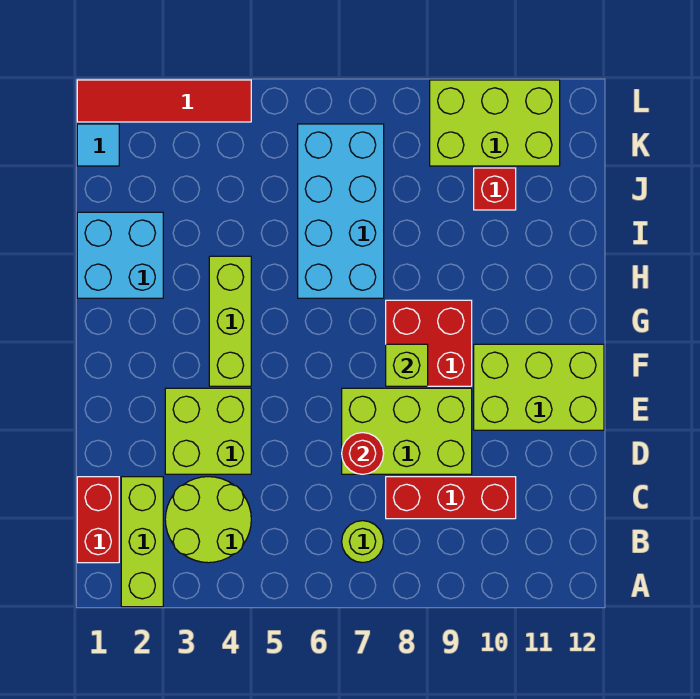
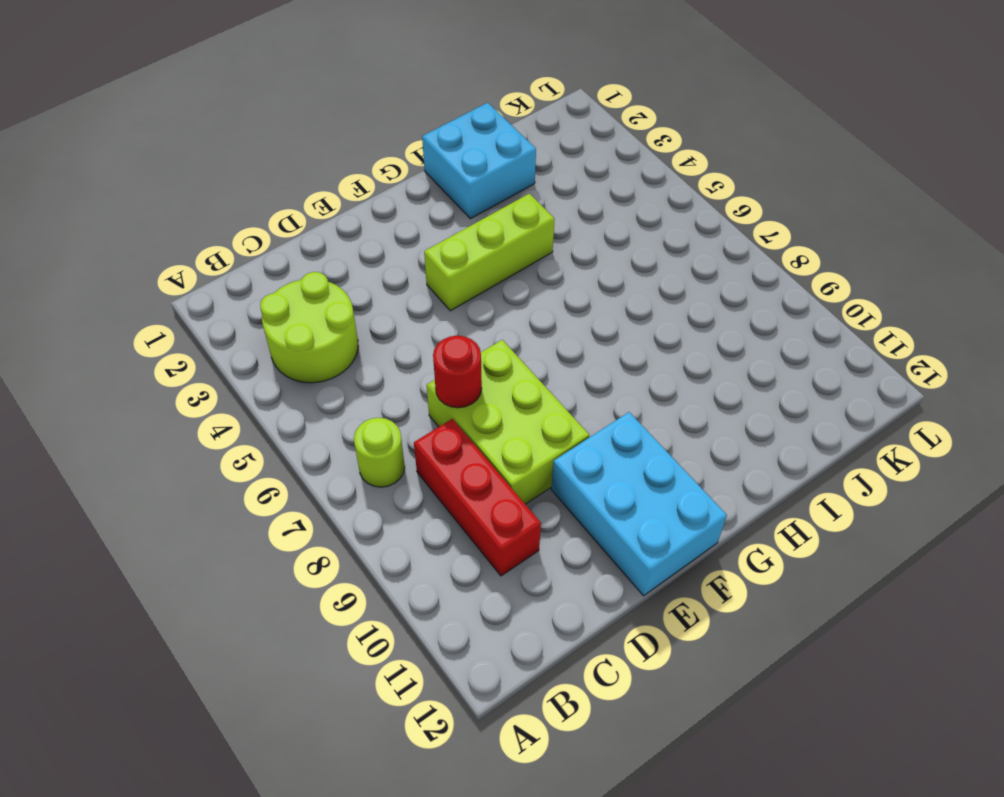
cyan 2x3 brick [551,412,727,596] -> lime 2x3 brick [474,344,604,430]
none -> lime 1x3 brick [121,477,163,607]
none -> red 1x2 brick [77,477,119,563]
none -> lime 2x2 brick [165,388,251,474]

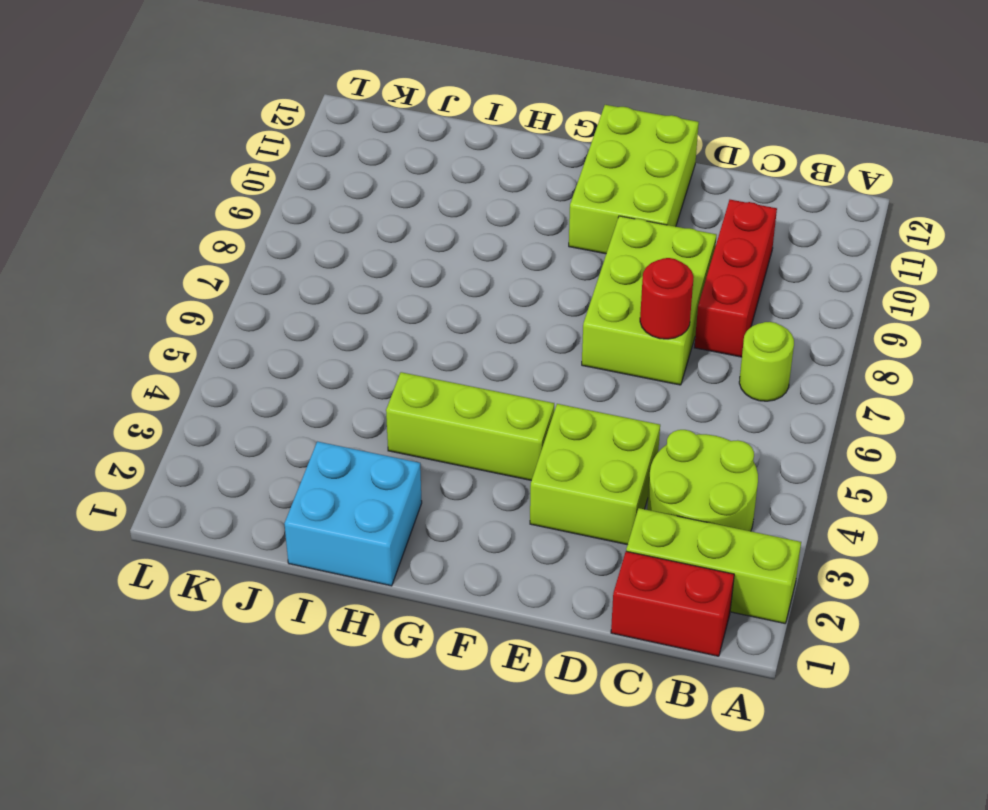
none -> red 2x2 brick [386,300,472,386]
none -> cyan 2x4 brick [298,124,384,298]
none -> red 1x1 brick [474,168,516,210]

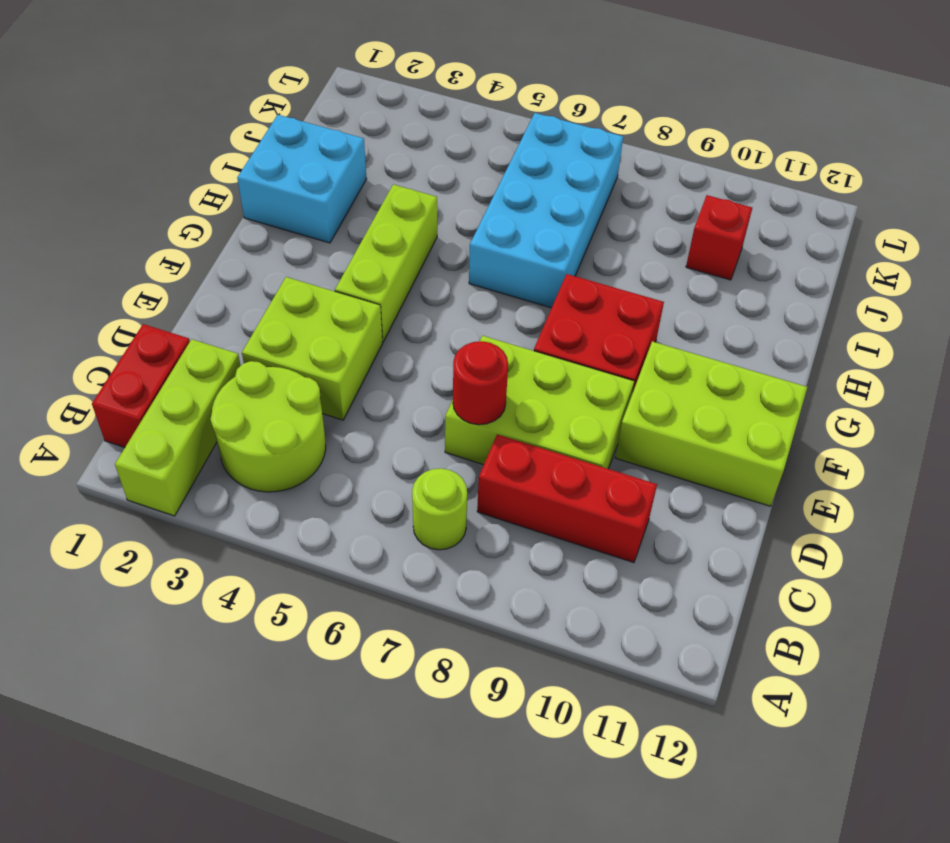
none -> cyan 1x1 tile [77,124,119,166]
none -> lime 2x3 brick [430,80,560,166]
none -> red 1x4 tile [77,80,251,122]

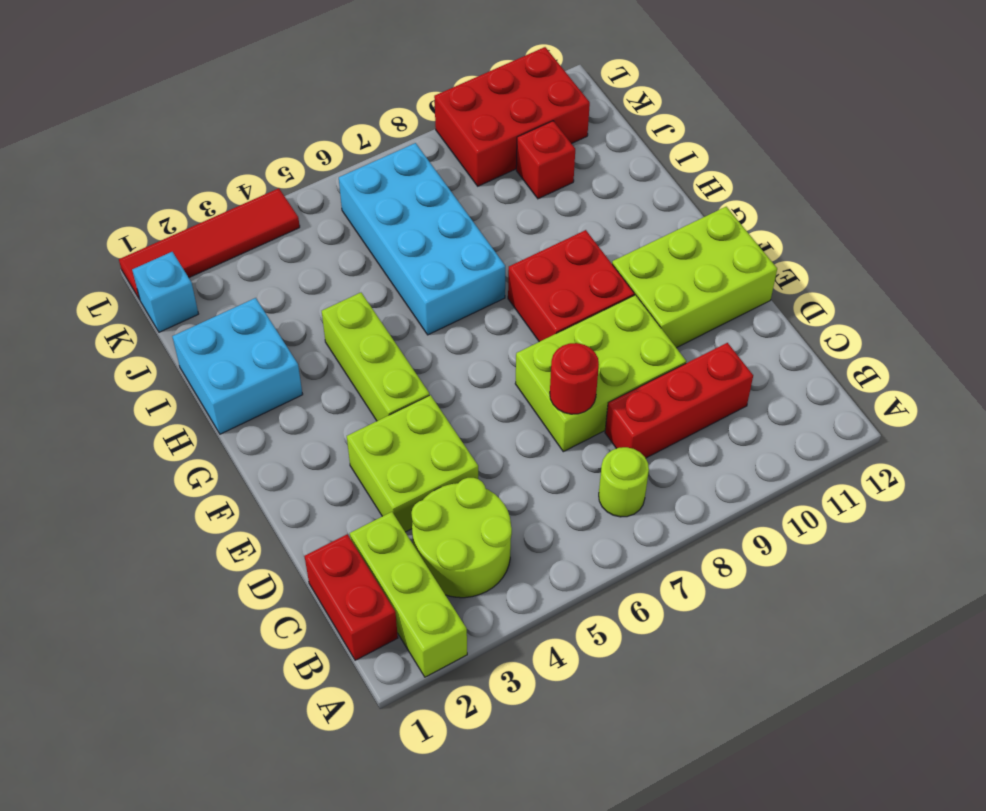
cyan 1x1 brick [132,252,198,332] -> cyan 1x1 tile [77,124,119,166]
red 2x3 brick [434,47,590,186] -> lime 2x3 brick [430,80,560,166]
none -> lime 1x1 brick [386,344,428,386]

